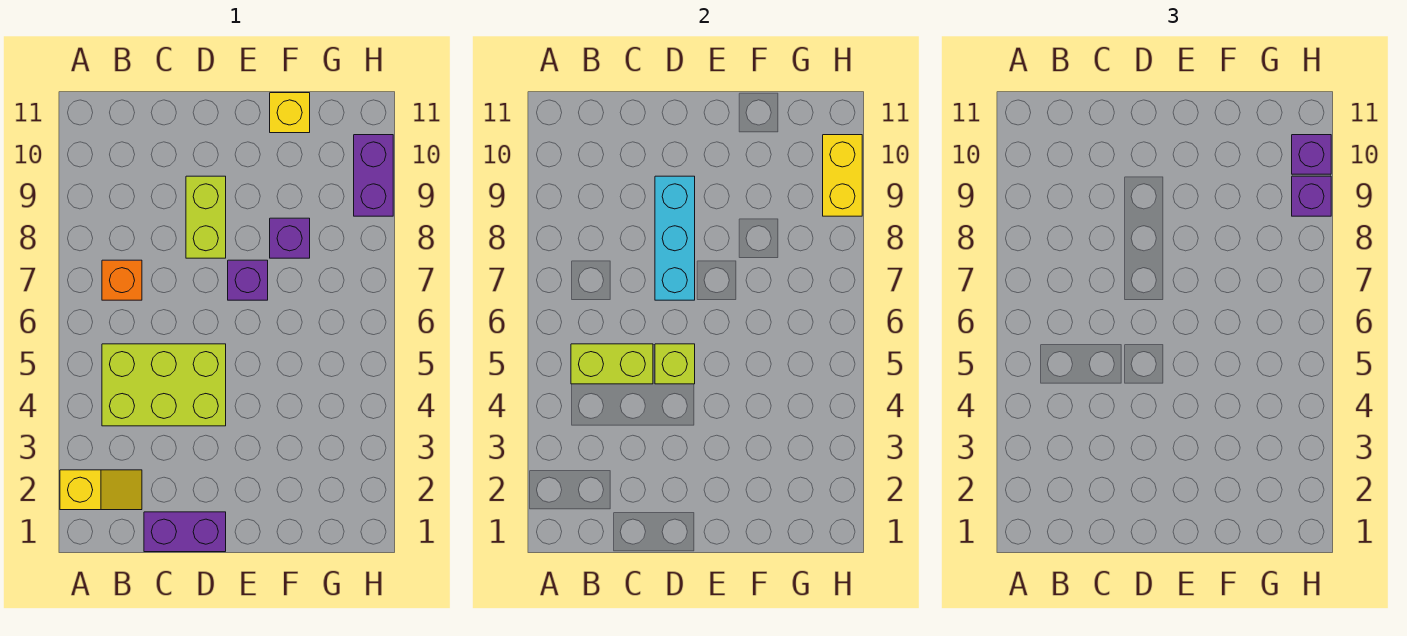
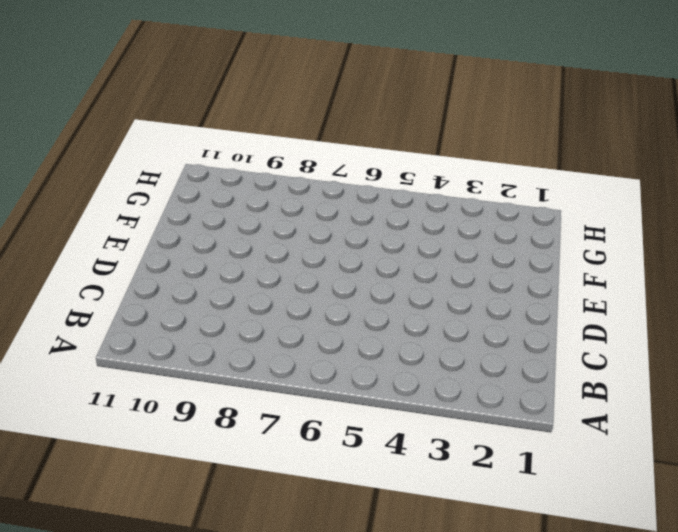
none -> yellow 1x2 slope [60,470,142,510]
none -> lime 2x3 brick [102,344,226,426]
none -> orange 1x1 brick [102,260,142,300]

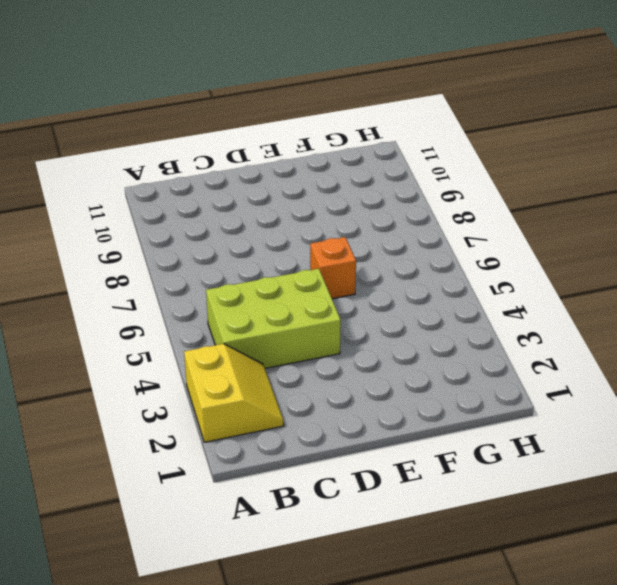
yellow 2x2 slope [184,344,284,442] -> yellow 1x2 slope [60,470,142,510]
orange 1x1 brick [310,237,356,299] -> orange 1x1 brick moved to [102,260,142,300]
none -> purple 1x2 brick [144,512,226,552]
none -> lime 1x2 brick [186,176,226,258]
none -> purple 1x1 brick [228,260,268,300]

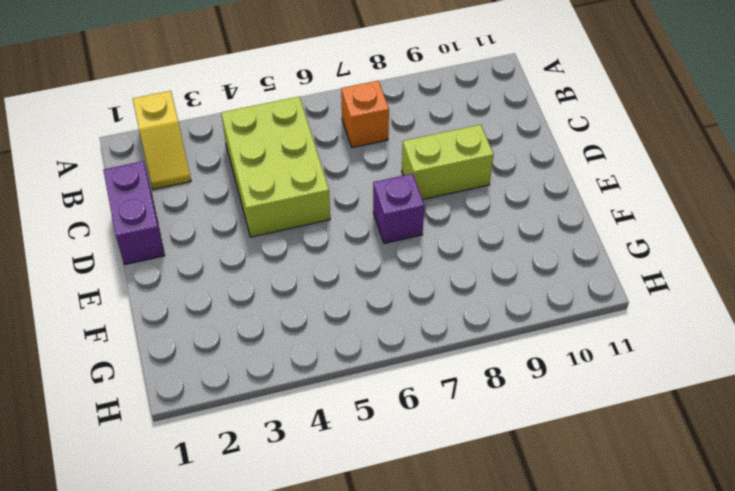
none -> purple 1x1 brick [270,218,310,258]
none -> yellow 1x1 brick [270,93,310,133]
none -> purple 1x2 brick [354,135,393,216]

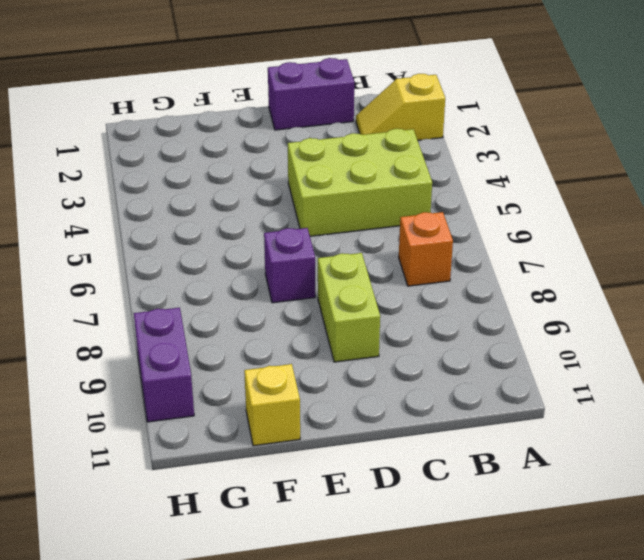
none -> purple 1x1 brick [270,218,310,258]
none -> lime 1x2 brick [571,344,653,384]
none -> lime 1x1 brick [655,344,695,384]

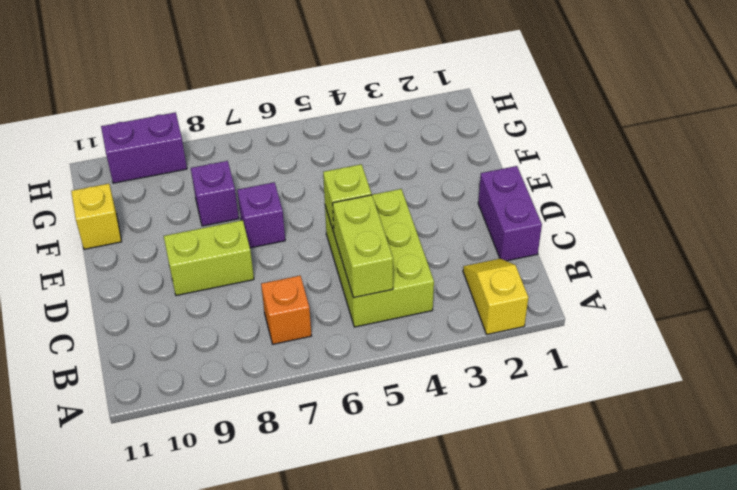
none -> cyan 1x3 brick [655,176,695,300]
none -> yellow 1x2 brick [823,135,862,216]
none -> purple 1x1 brick [1292,176,1331,216]

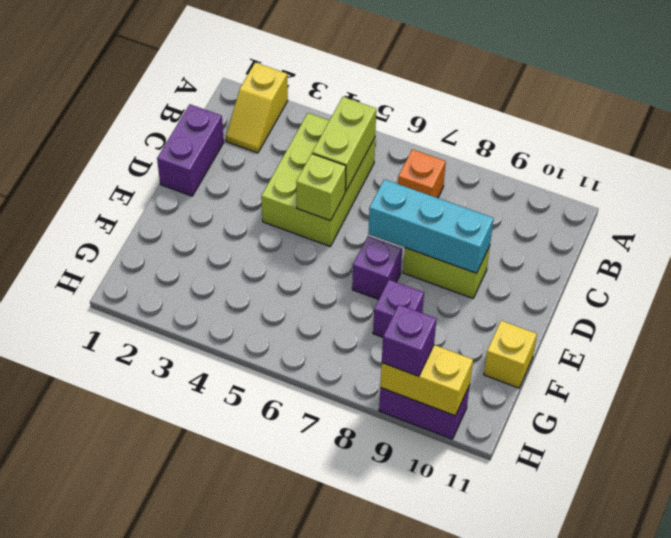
none -> purple 1x1 brick [1292,135,1331,174]

